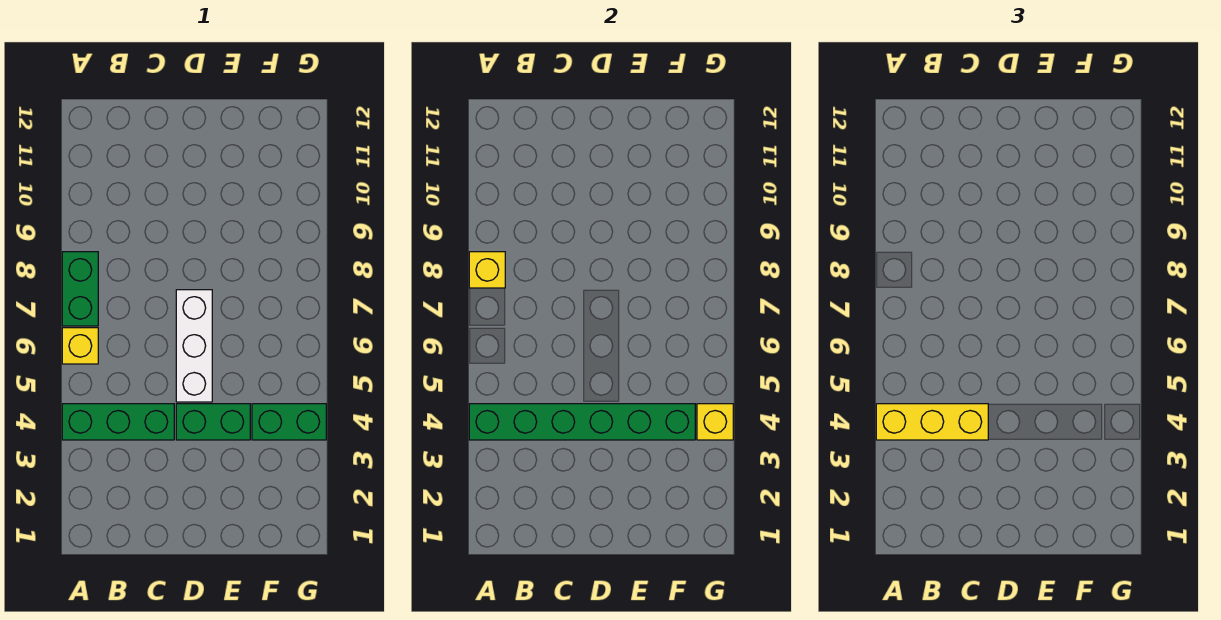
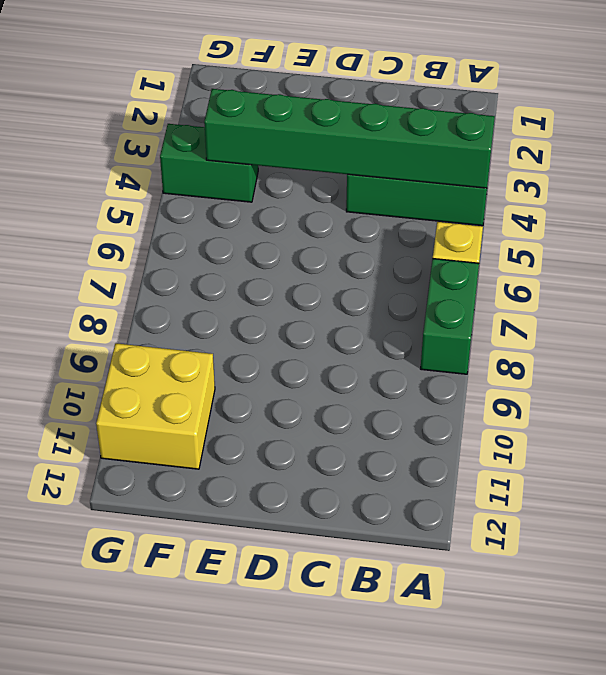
yellow 2x2 brick [96,343,215,469] -> none
none -> green 1x2 brick [176,404,250,440]
none -> white 1x3 brick [176,290,212,402]

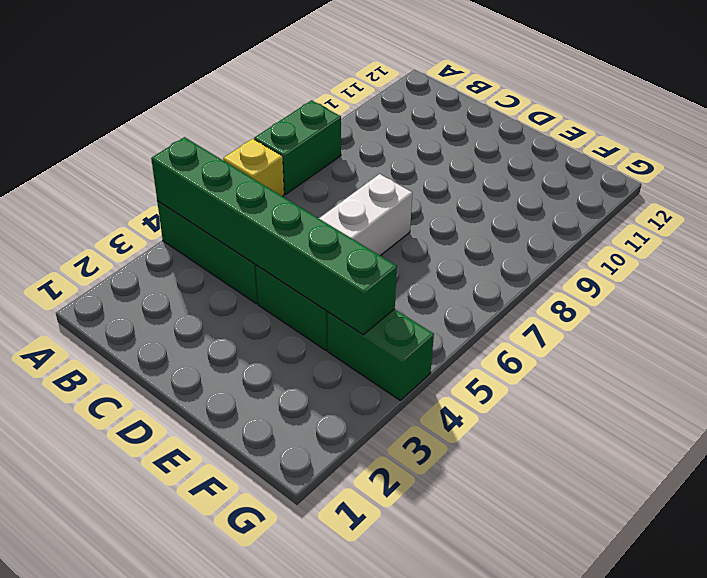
none -> yellow 1x1 brick [469,252,505,288]
none -> yellow 1x1 brick [697,404,733,440]

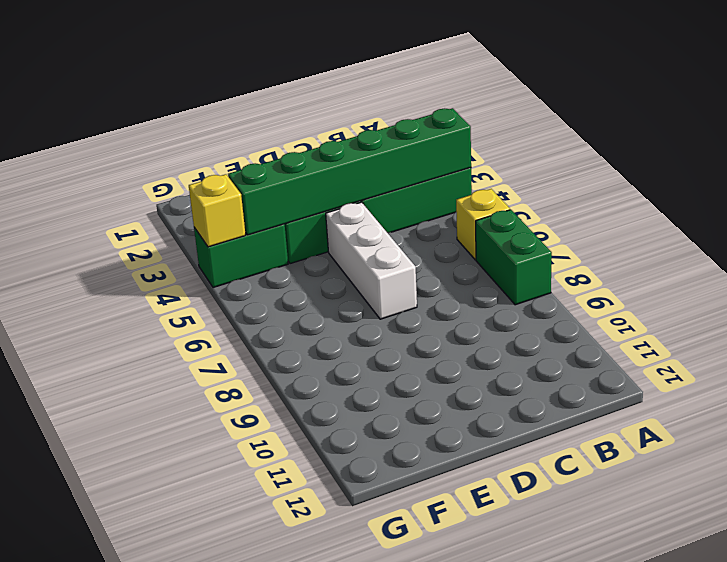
none -> yellow 1x1 brick [469,252,505,288]
none -> yellow 1x3 brick [876,404,988,440]

